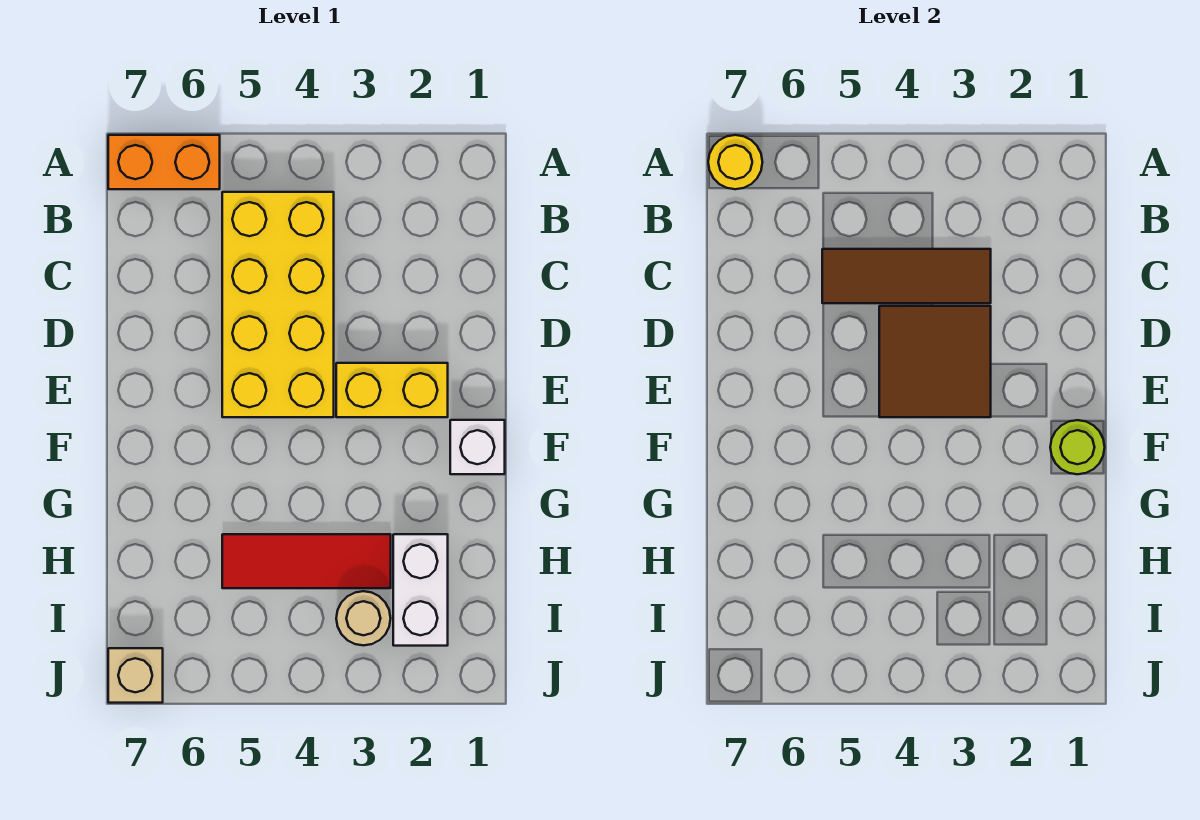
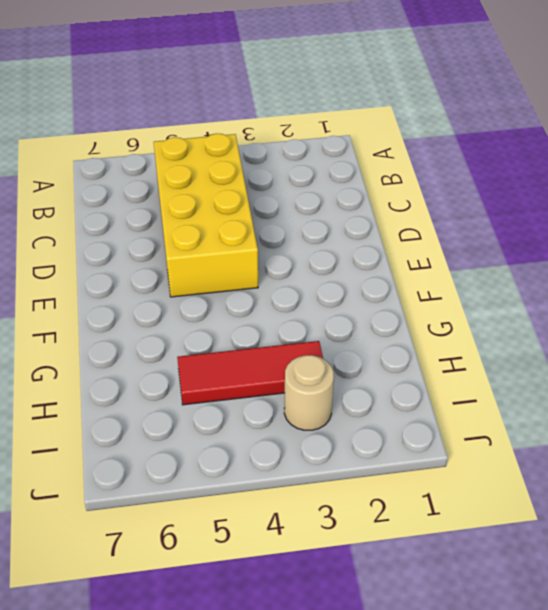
none -> orange 1x2 brick [108,135,220,189]
none -> yellow 1x2 brick [336,363,448,417]
none -> white 1x1 brick [450,420,505,474]

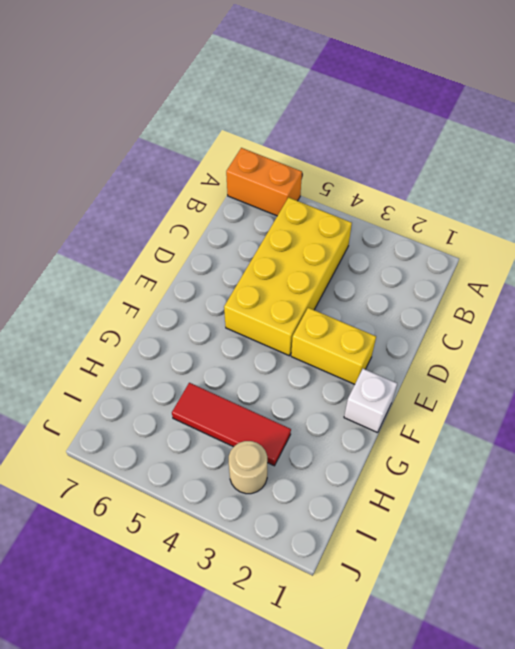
none -> white 1x2 brick [393,534,448,646]
none -> tan 1x1 brick [108,648,163,703]
none -> yellow 1x1 round brick [708,135,762,189]

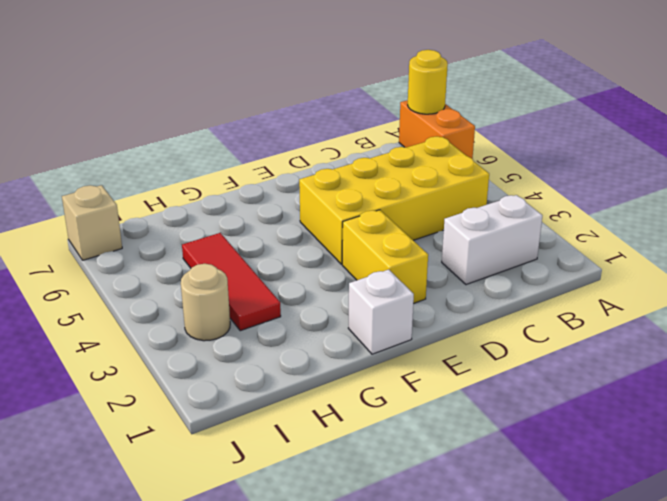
white 1x2 brick [442,195,543,285] -> white 1x2 brick moved to [393,534,448,646]
none -> brown 1x3 tile [822,249,991,303]
none -> brown 2x2 tile [879,306,991,417]
none -> lime 1x1 round brick [1050,420,1105,474]

